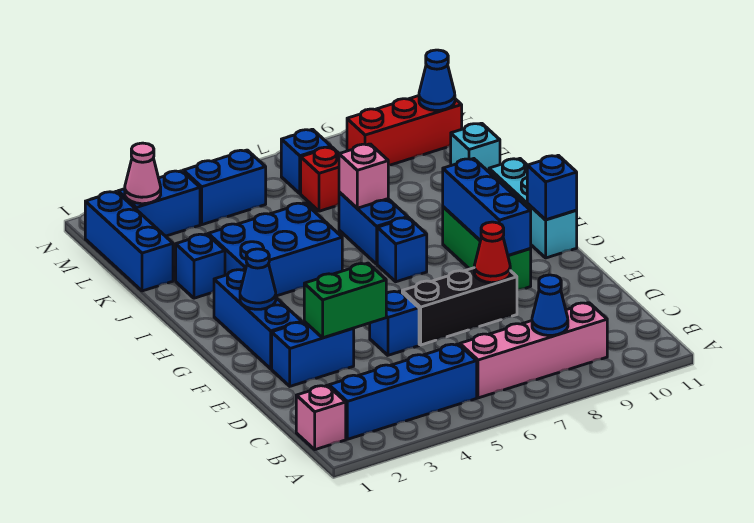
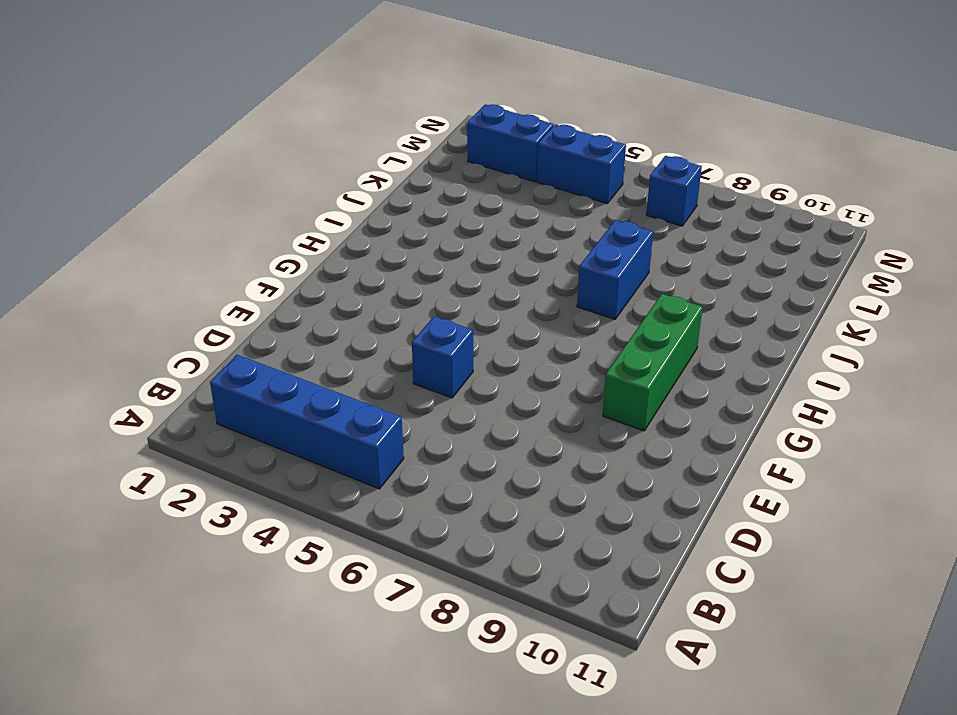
none -> pink 1x1 brick [296,385,346,450]
none -> pink 1x4 brick [460,303,607,398]
none -> blue 1x2 brick [272,321,354,386]

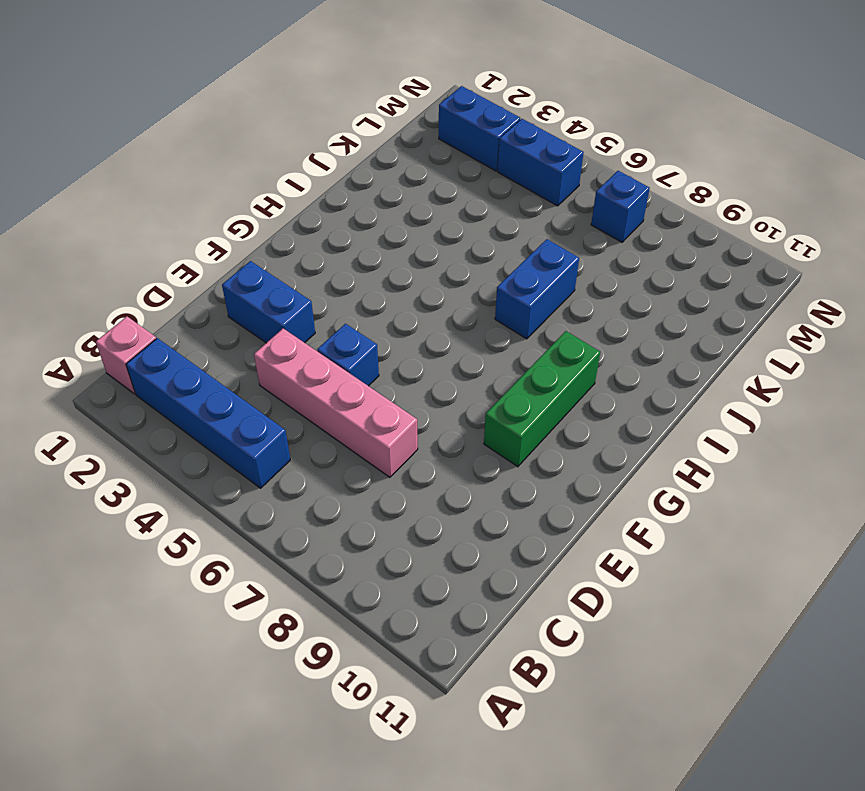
pink 1x4 brick [254,329,418,477] -> pink 1x4 brick moved to [460,303,607,398]
none -> black 1x3 brick [402,268,517,345]
none -> blue 1x3 brick [214,269,302,369]
none -> cyan 1x3 brick [489,159,577,258]

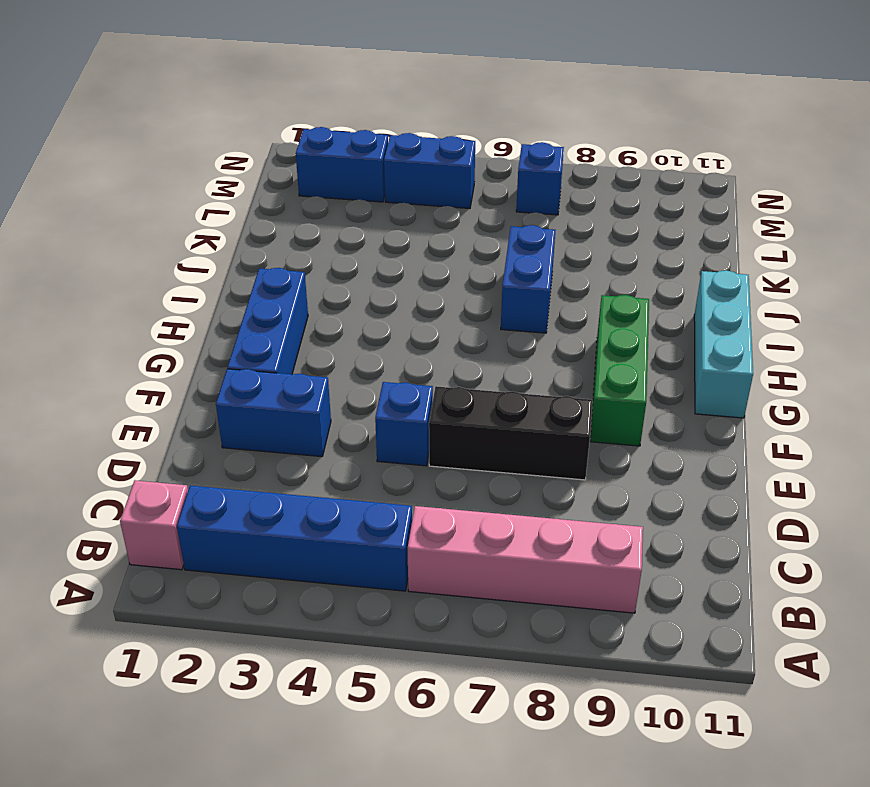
none -> blue 1x1 brick [377,218,427,282]
none -> blue 2x3 brick [208,203,342,296]
none -> blue 1x1 brick [176,234,225,298]

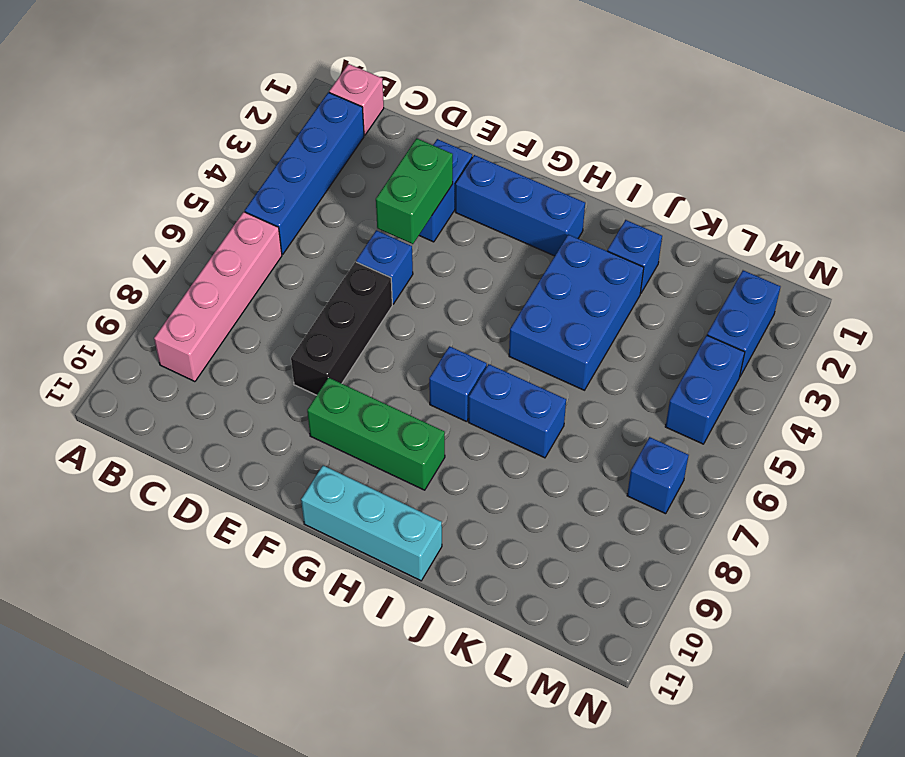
none -> blue 1x3 brick [85,191,173,291]
none -> cyan 1x1 brick [451,123,500,172]
none -> red 1x1 brick [301,147,339,211]

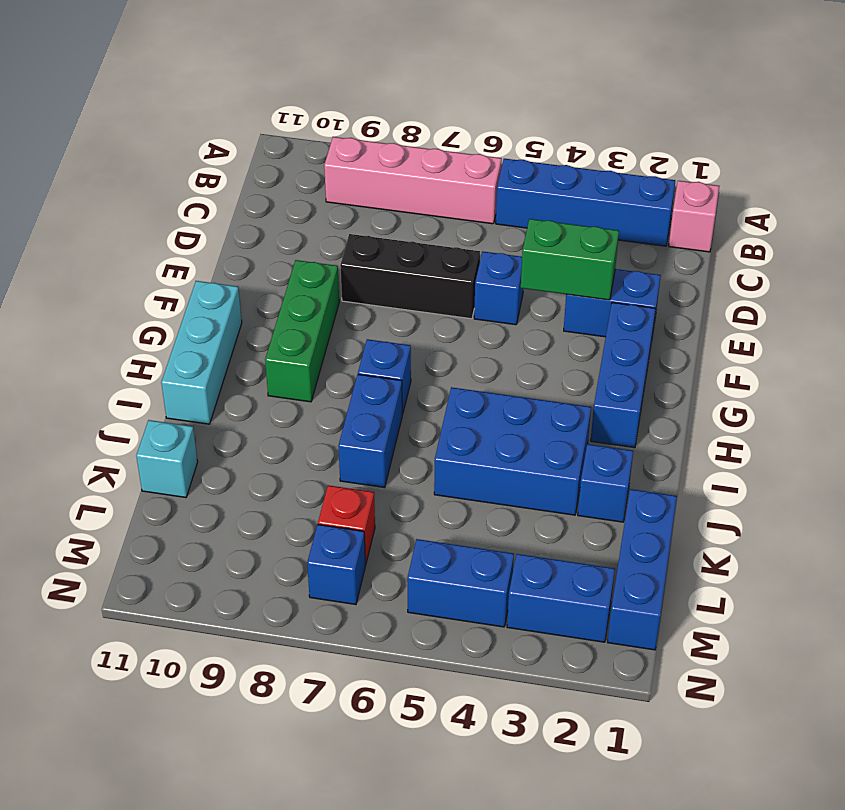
none -> red 1x3 brick [347,96,462,165]
none -> blue 1x1 cone [532,275,568,335]
none -> red 1x1 cone [474,222,510,283]

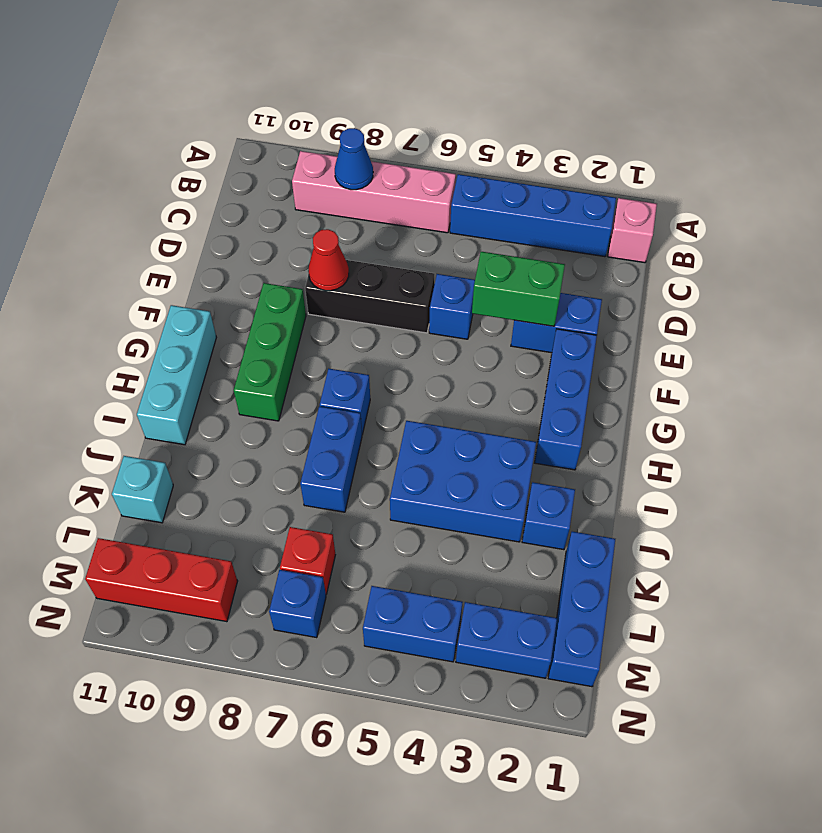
none -> blue 1x3 brick [443,159,531,255]
none -> blue 1x1 cone [240,249,276,309]
none -> blue 1x1 brick [527,155,577,220]

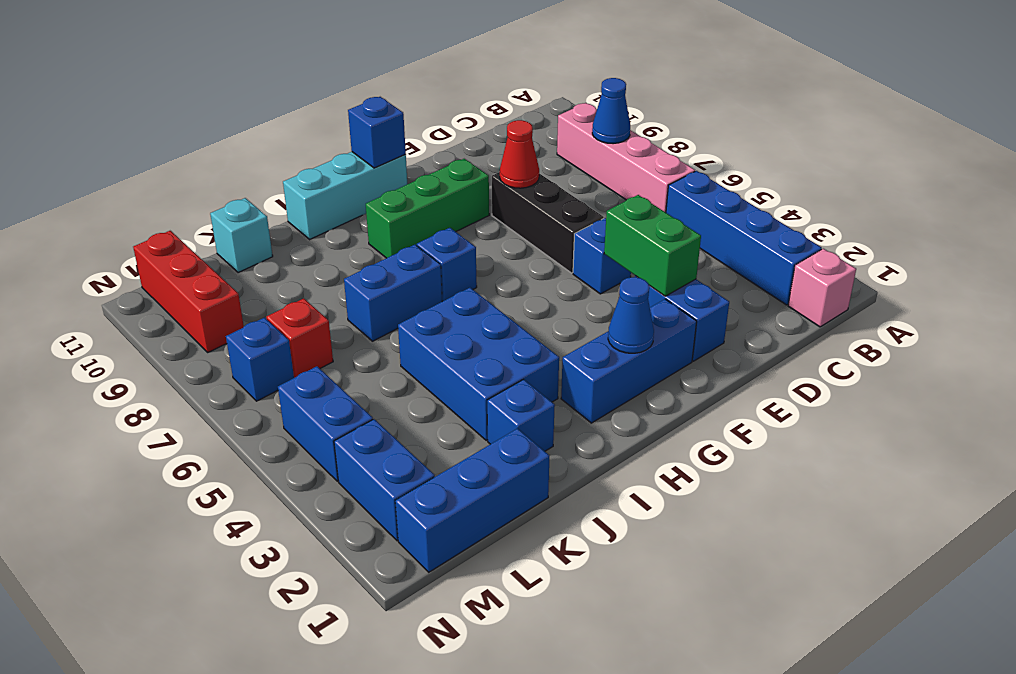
none -> blue 1x3 brick [443,159,531,255]
none -> pink 1x1 brick [339,144,388,208]
none -> pink 1x1 cone [125,143,161,204]

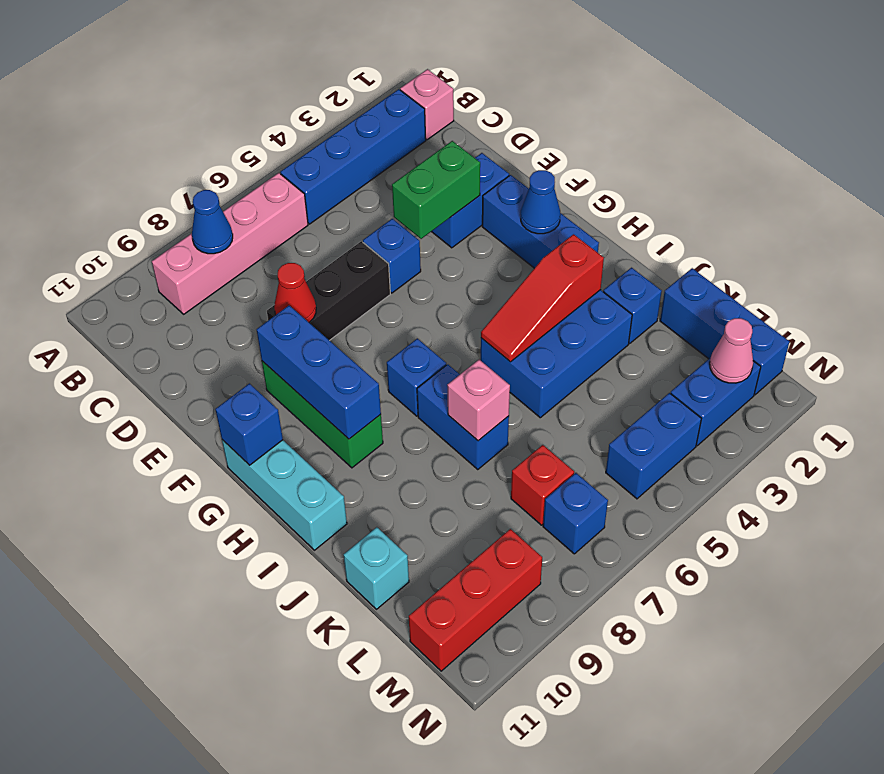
red 1x3 slope [481,234,604,362] -> none
none -> blue 1x1 cone [419,50,455,110]

